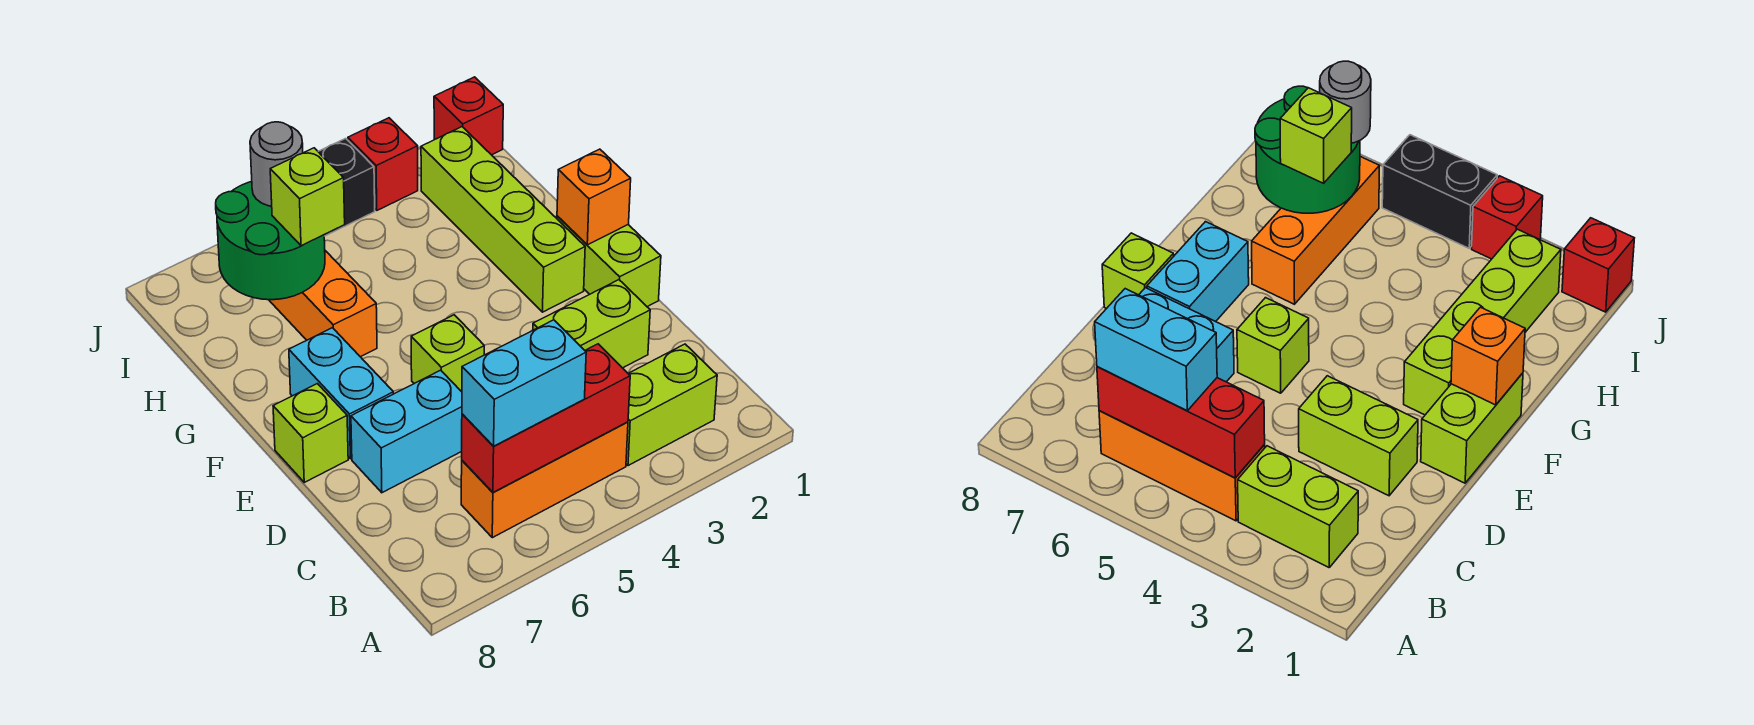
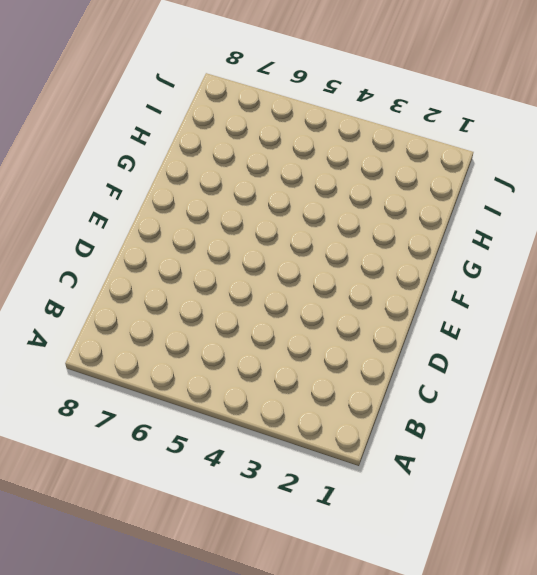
none -> lime 1x2 brick [626,344,717,466]
none -> orange 1x3 brick [461,422,628,538]
none -> lime 1x2 brick [533,280,650,368]

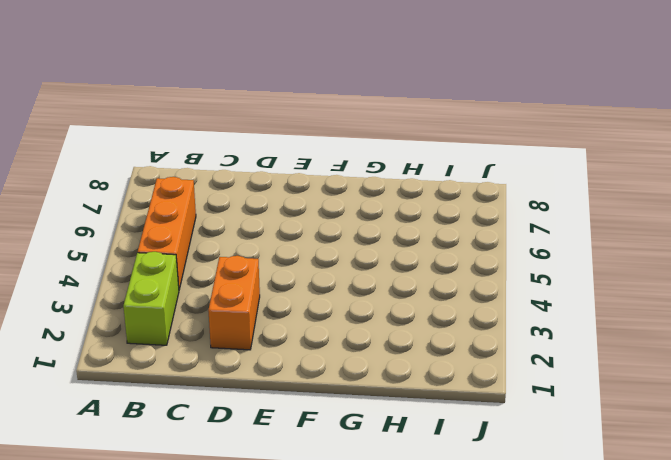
orange 1x2 brick [208,256,260,350] -> lime 1x2 brick [533,280,650,368]
none -> cyan 1x2 brick [351,370,462,493]
none -> lime 1x2 brick [557,216,661,307]
none -> lime 1x1 brick [411,315,484,392]

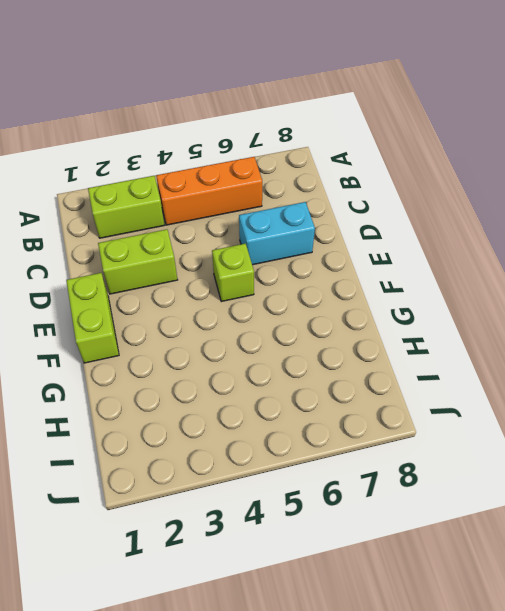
none -> cyan 1x2 brick [289,328,393,459]
none -> lime 1x1 brick [273,384,348,482]
none -> lime 1x4 brick [421,127,585,312]

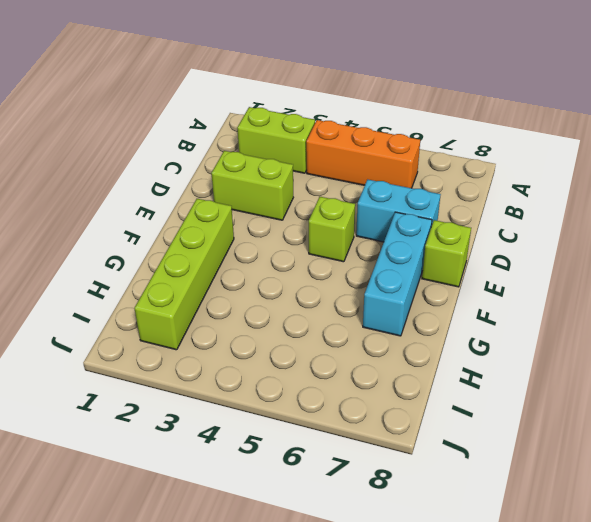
cyan 1x3 brick [363,212,432,336] -> cyan 1x2 brick [289,328,393,459]
none -> lime 1x2 brick [557,216,661,307]
none -> orange 1x3 brick [269,251,377,357]
none -> red 1x1 brick [434,77,503,155]

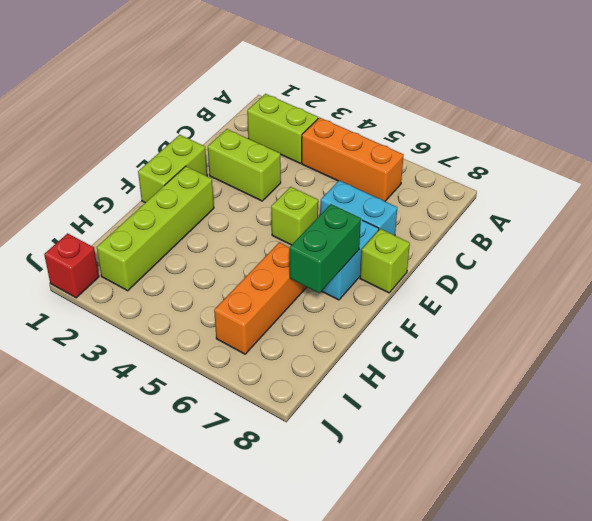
green 1x2 brick [289,204,361,293] -> none
none -> red 1x1 brick [348,118,418,210]
none -> black 1x2 brick [318,138,375,236]
none -> red 1x3 brick [462,344,630,492]

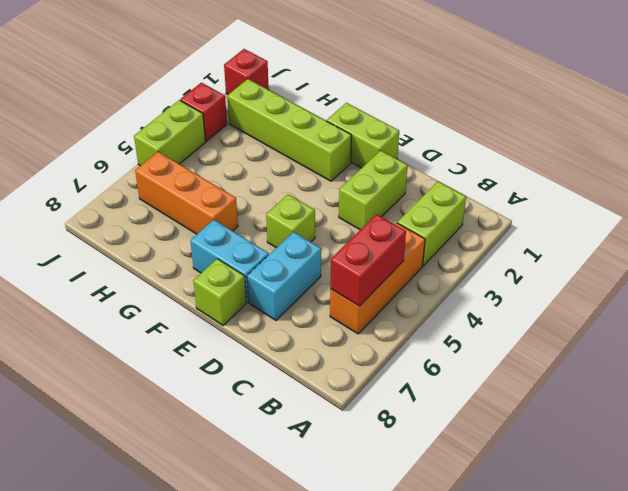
red 1x2 brick [330,214,406,306] -> red 1x3 brick [462,344,630,492]
lime 1x2 brick [134,100,206,166] -> black 1x2 brick [318,138,375,236]
none -> orange 1x1 brick [557,149,631,245]
none -> green 2x2 round brick [216,182,325,300]
none -> cyan 1x2 brick [462,320,586,446]

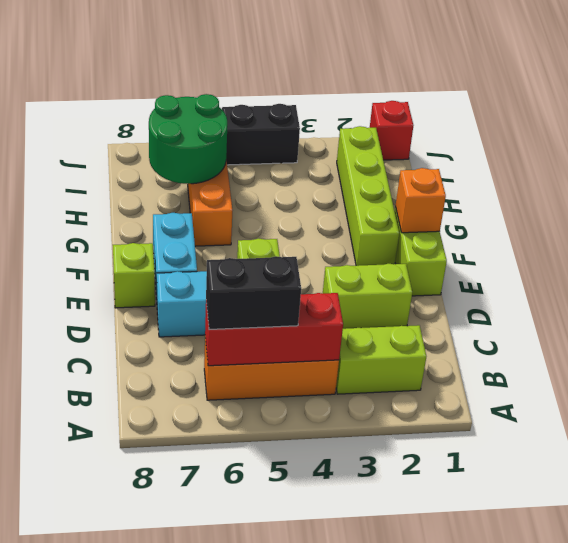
black 1x2 brick [206,256,301,329] -> cyan 1x2 brick [462,320,586,446]
none -> red 1x1 brick [348,118,418,210]
none -> lime 1x1 brick [270,148,345,246]
none -> grey 1x1 round brick [250,122,303,206]

